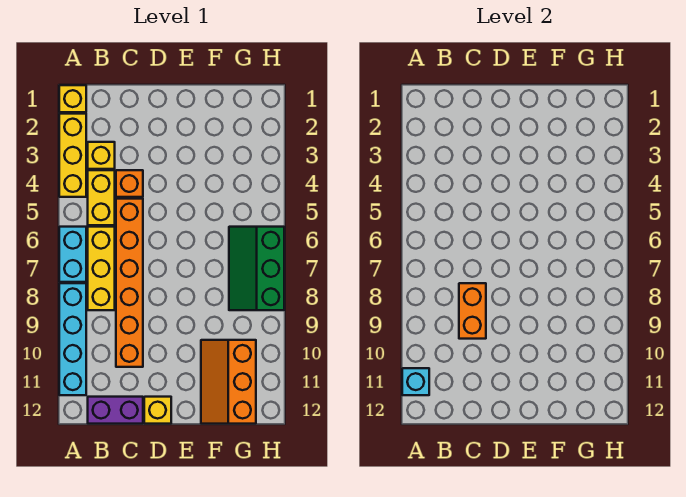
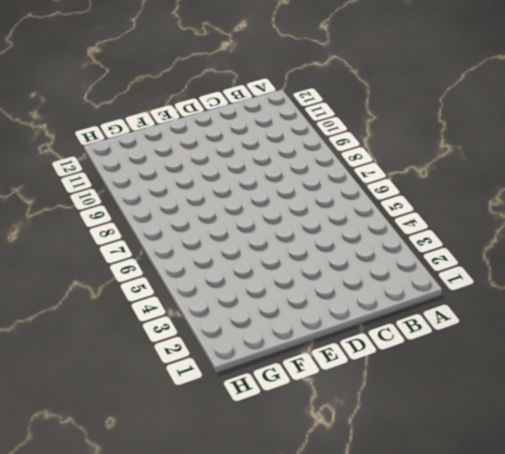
none -> yellow 1x1 brick [59,85,86,112]
none -> yellow 1x3 brick [59,114,86,197]
none -> cyan 1x2 brick [59,227,86,282]

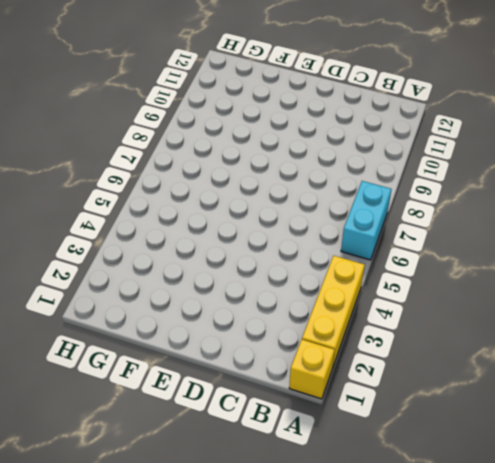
none -> cyan 1x4 brick [59,283,86,395]
none -> yellow 1x1 brick [88,142,115,169]
none -> yellow 1x2 brick [88,170,115,225]

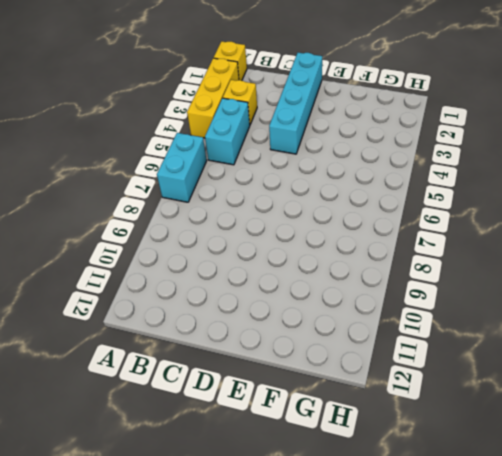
cyan 1x2 brick [205,98,250,165] -> yellow 1x2 brick [88,170,115,225]
cyan 1x4 brick [269,53,322,154] -> cyan 1x4 brick moved to [59,283,86,395]
none -> yellow 1x3 brick [88,227,115,310]
none -> purple 1x2 brick [88,397,143,424]
none -> orange 1x1 brick [116,170,143,197]

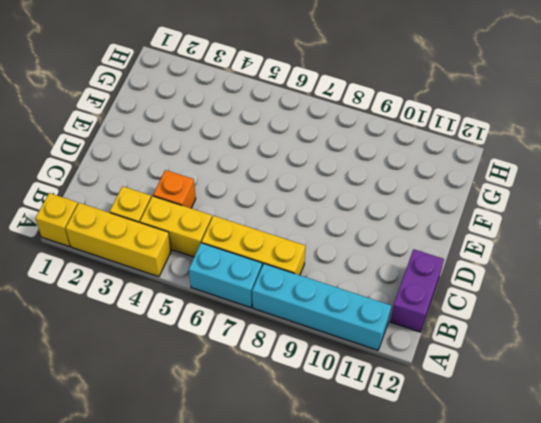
none -> orange 1x6 brick [116,199,143,367]
none -> yellow 1x1 brick [144,397,171,424]
none -> orange 2x3 slope [201,340,256,424]

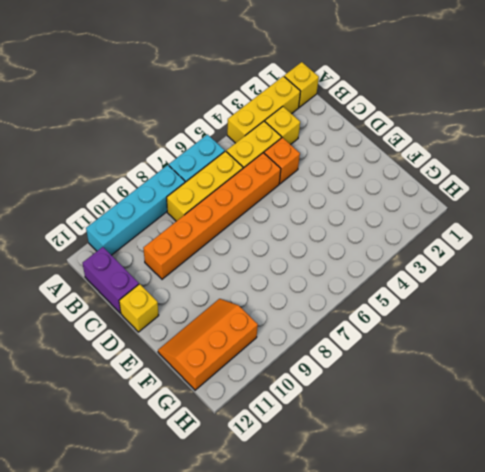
none -> green 2x3 slope [229,227,284,310]
none -> cyan 1x1 brick [402,368,429,395]
none -> orange 1x2 brick [459,283,486,339]

